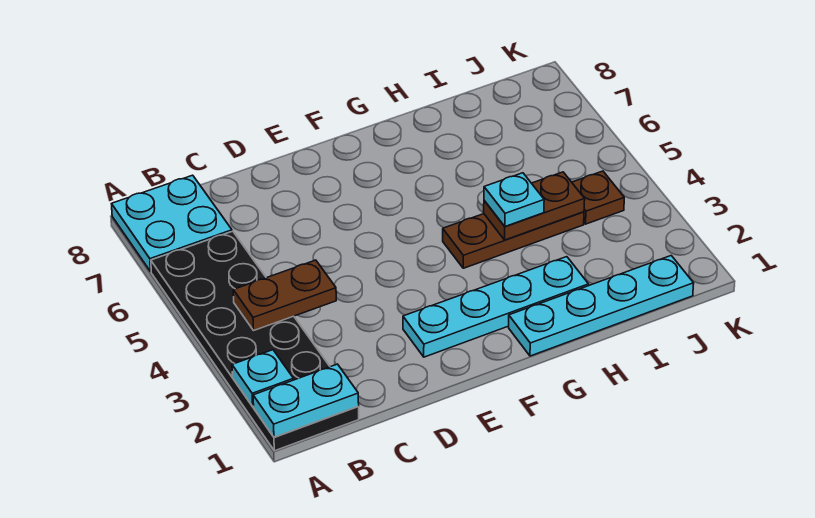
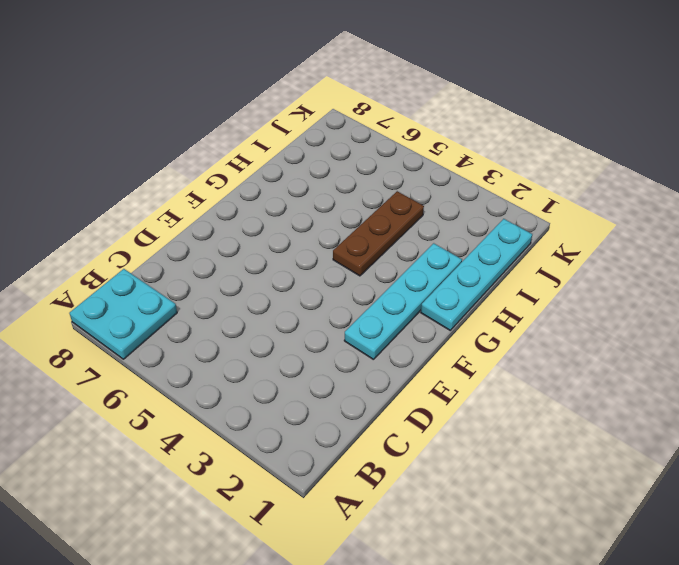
none -> black 2x6 plate [151,231,359,451]
none -> brown 1x1 plate [572,171,624,224]

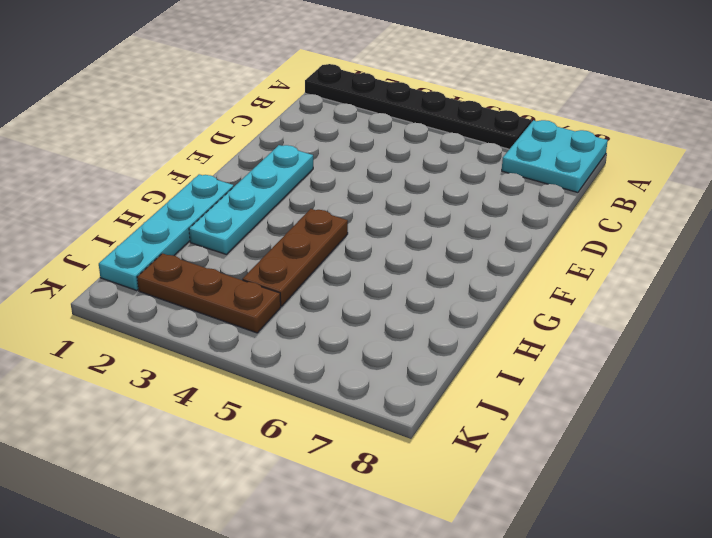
black 1x6 plate [305,64,531,149] -> black 2x6 plate [151,231,359,451]
brown 1x3 plate [137,253,281,333] -> brown 1x1 plate [572,171,624,224]
none -> cyan 1x2 plate [253,364,359,437]
none -> cyan 1x1 plate [232,350,294,406]

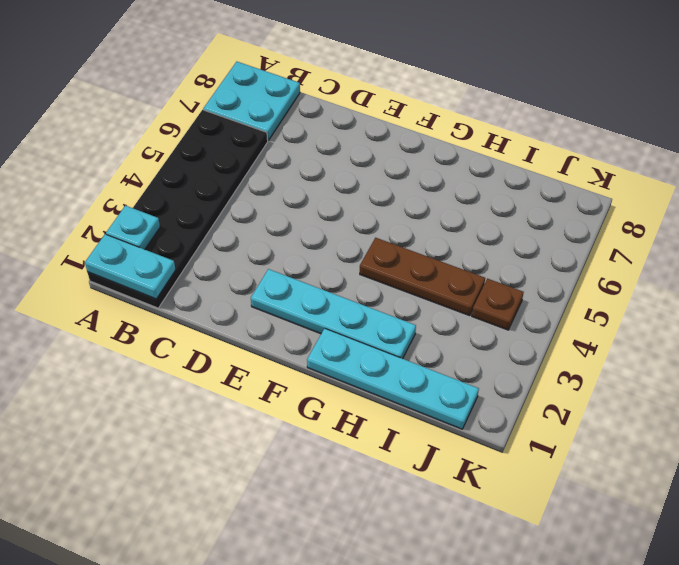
none -> brown 1x2 plate [233,260,336,330]
none -> brown 1x2 plate [484,172,585,240]

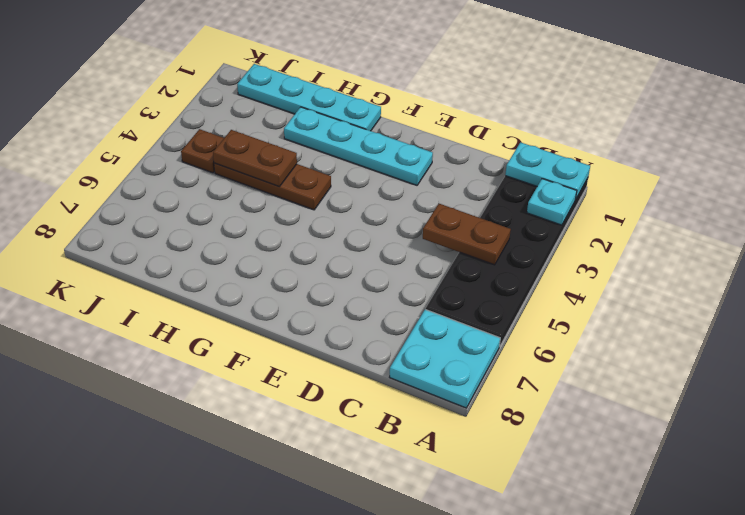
none -> cyan 1x1 plate [484,173,544,226]

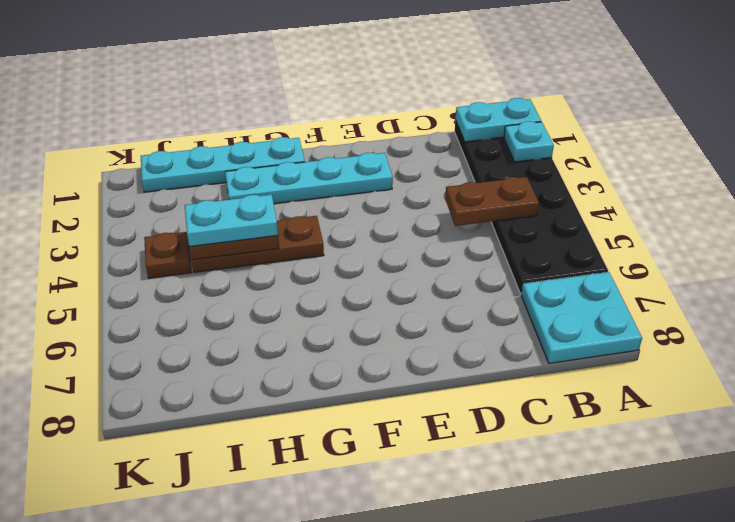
cyan 1x2 plate [184,194,278,247] -> cyan 1x1 plate [484,173,544,226]

